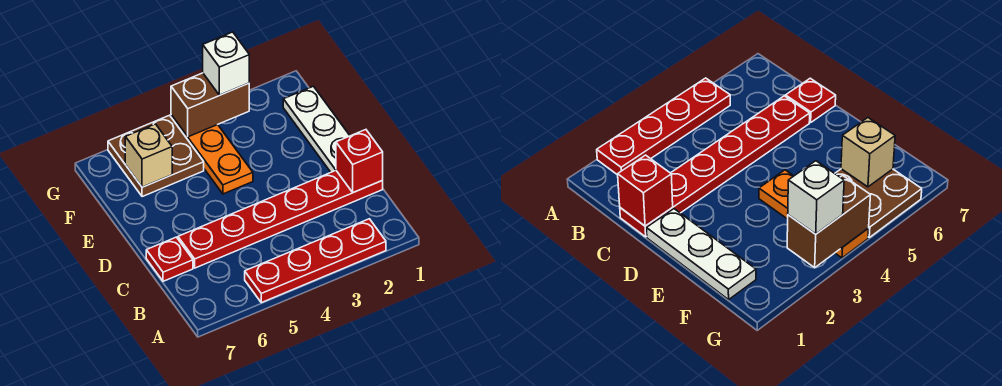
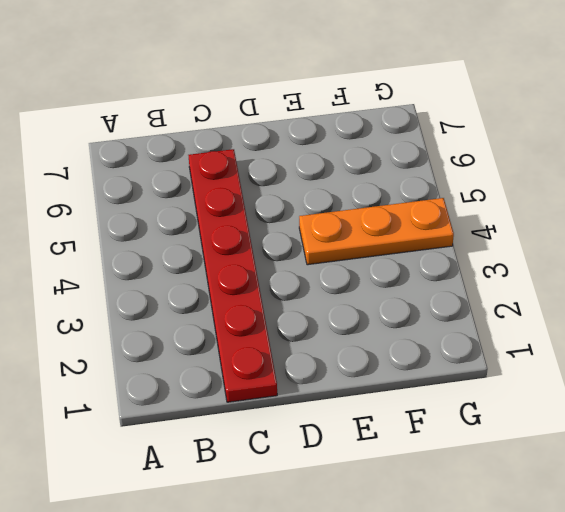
none -> red 1x4 plate [245,219,386,303]
none -> red 1x1 plate [146,237,193,281]

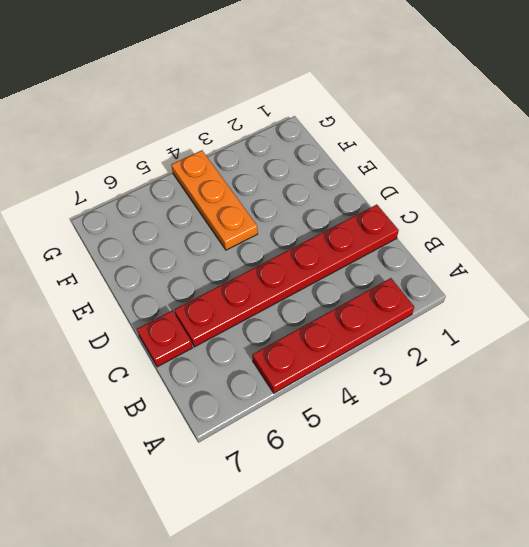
none -> white 1x3 plate [283,86,350,172]
none -> brown 2x2 plate [108,115,204,197]

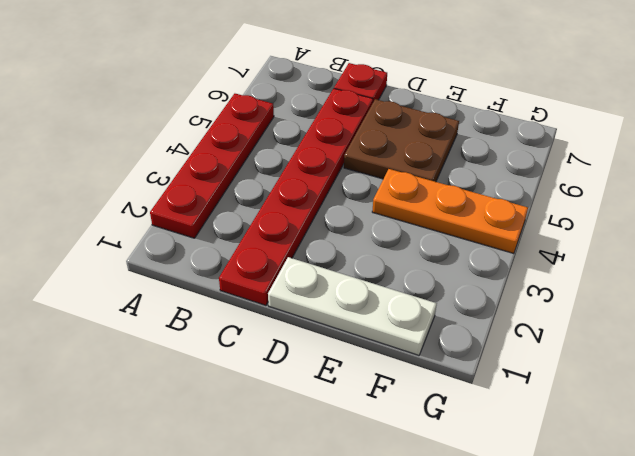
brown 2x2 plate [344,99,459,182] -> brown 2x2 plate moved to [108,115,204,197]
none -> red 1x1 brick [336,130,383,193]
none -> tan 1x1 brick [125,124,172,187]

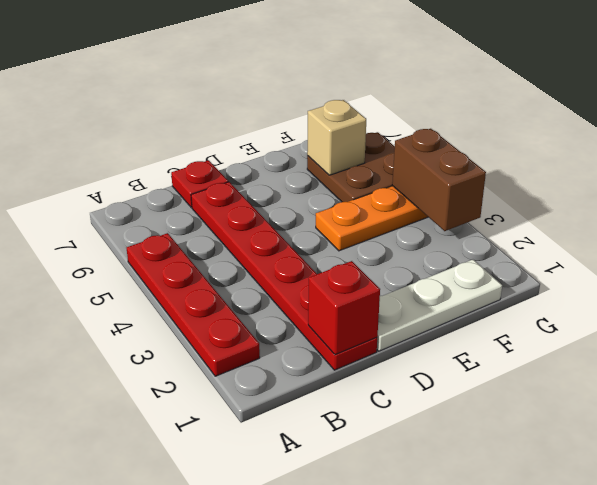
none -> white 1x1 brick [203,32,249,95]

